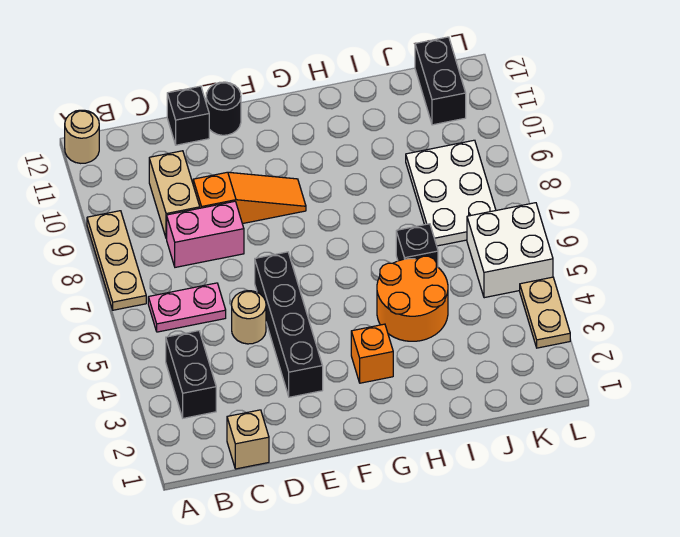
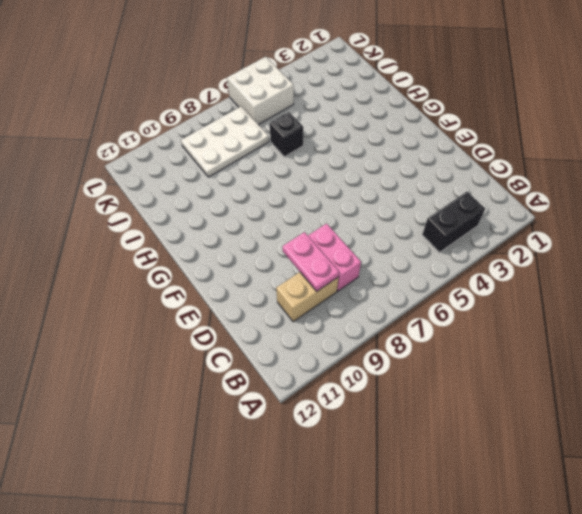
pink 1x2 plate [283,232,339,292] -> pink 1x2 plate moved to [148,283,226,332]
none -> tan 1x3 plate [87,211,146,310]
none -> tan 1x1 round brick [65,110,99,163]
none -> tan 1x1 brick [227,410,269,469]

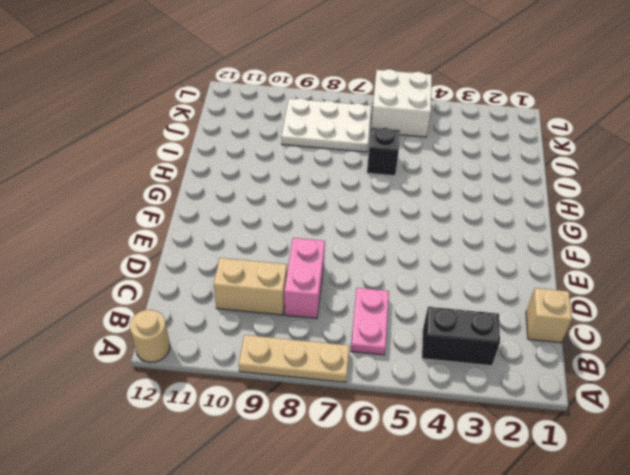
none -> tan 1x1 round brick [232,291,266,344]
none -> orange 1x3 slope [193,172,306,224]
none -> black 1x1 brick [167,86,209,145]

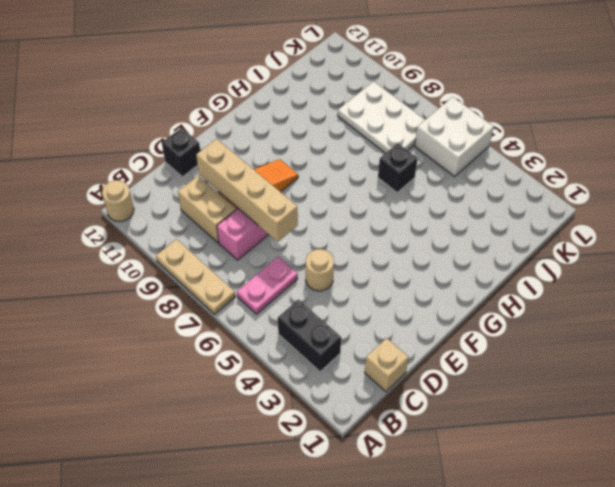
tan 1x4 brick [196,139,298,242] -> none
none -> black 1x4 brick [255,252,323,397]
none -> black 1x1 round brick [206,82,241,135]
none -> orange 1x1 brick [351,324,393,383]

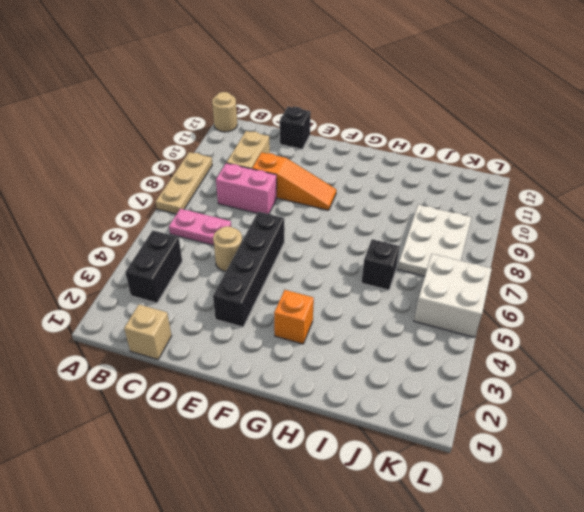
none -> black 1x1 round brick [206,82,241,135]
none -> orange 2x2 round brick [377,256,448,341]
none -> black 1x2 brick [415,37,466,125]

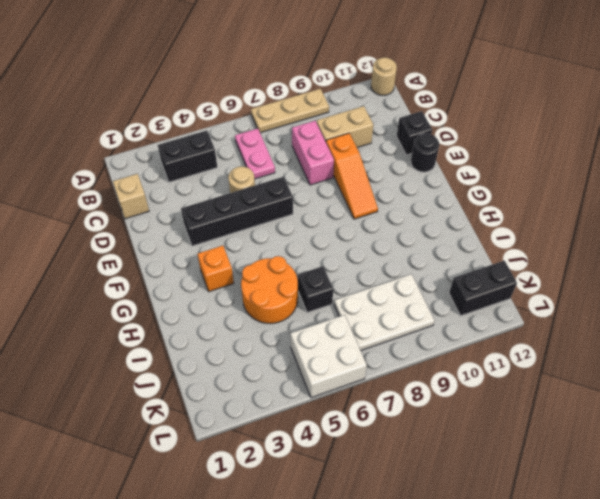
none -> tan 1x2 plate [520,277,570,348]

